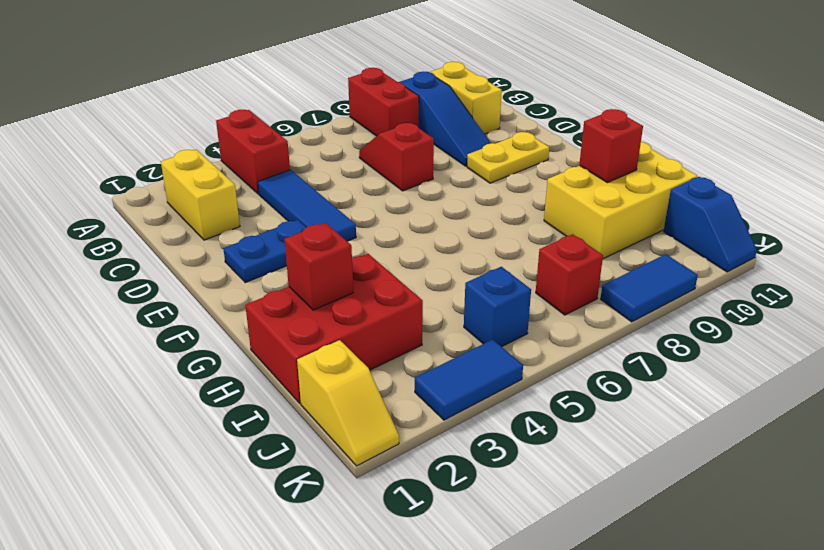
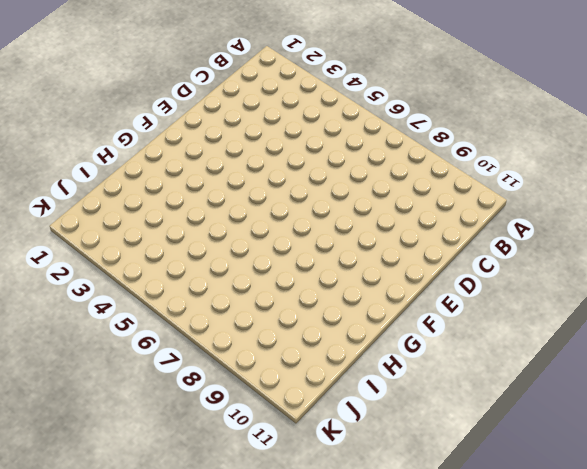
none -> red 1x2 brick [216,110,290,194]
none -> red 1x2 brick [348,68,419,136]
none -> yellow 1x2 brick [161,150,240,240]

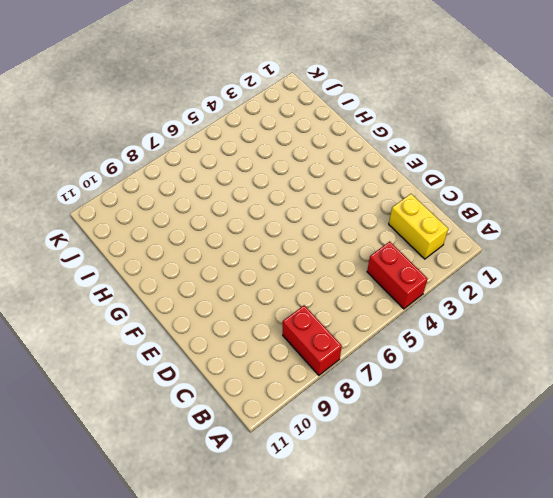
none -> blue 1x3 slope [400,72,491,166]
none -> yellow 1x2 brick [430,62,502,134]
none -> blue 1x3 tile [258,170,356,241]

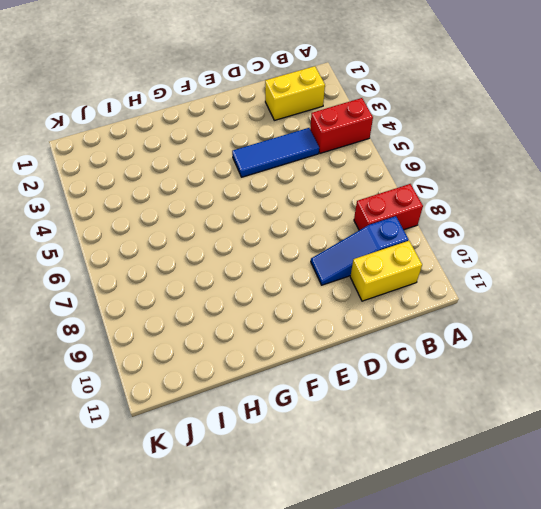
none -> red 1x2 slope [359,123,434,191]
none -> blue 1x2 plate [223,220,307,283]
none -> yellow 1x2 plate [467,132,549,183]

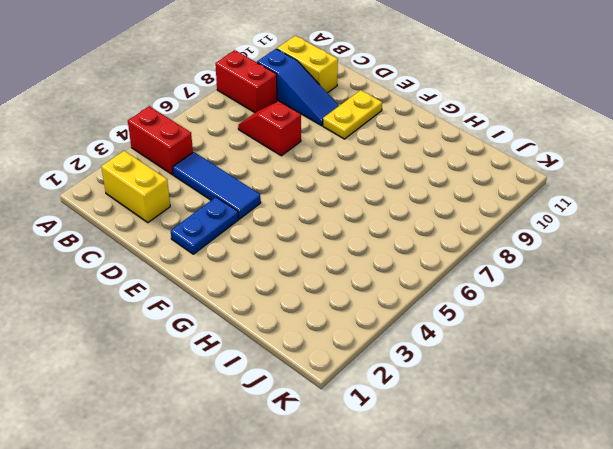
none -> red 2x3 brick [245,254,423,403]
none -> yellow 2x3 brick [544,142,698,259]
none -> yellow 1x2 slope [297,340,399,466]

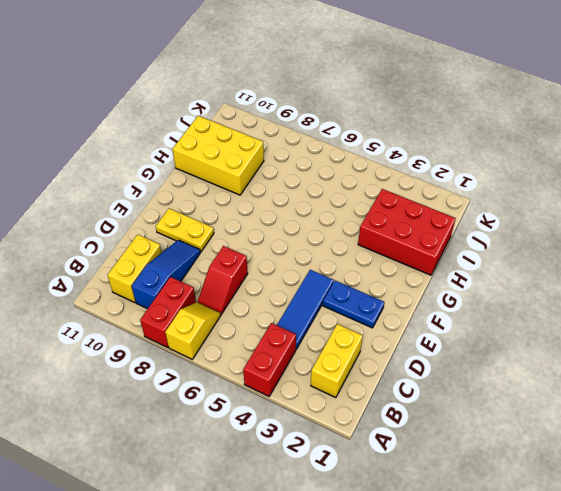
yellow 1x2 slope [165,302,221,359] -> yellow 1x2 slope moved to [297,340,399,466]
none -> blue 1x1 brick [464,267,531,347]
none -> red 1x1 brick [536,234,603,315]
none -> blue 1x2 slope [664,177,757,272]

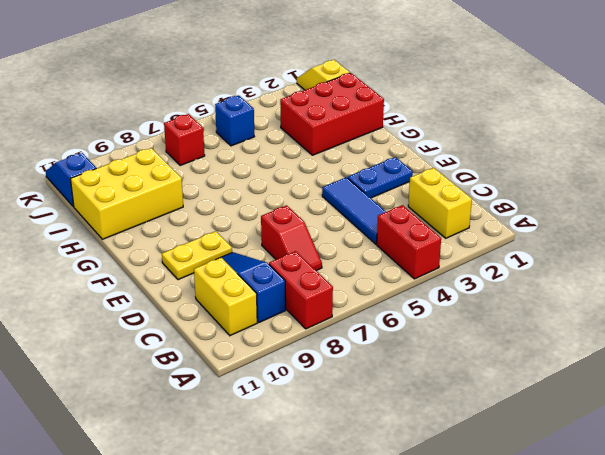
none -> blue 1x2 tile [415,339,523,420]
none -> blue 1x2 tile [601,254,698,322]
none -> red 1x1 brick [284,223,353,310]

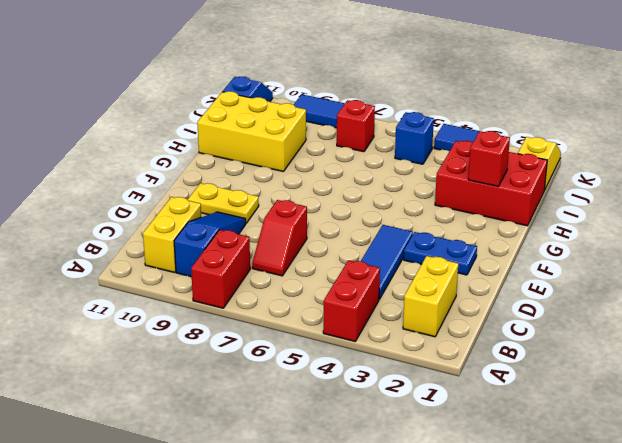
none -> red 1x1 brick [579,109,643,183]

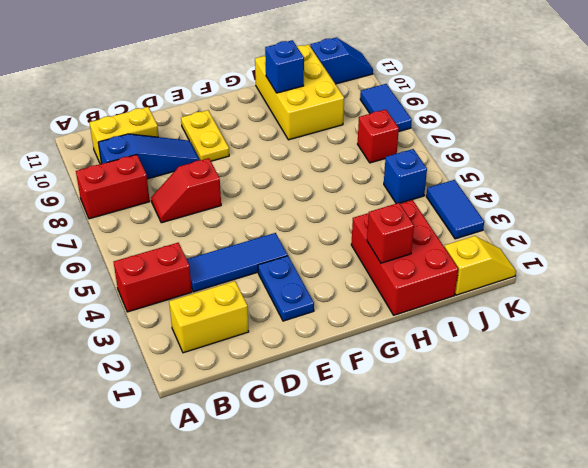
blue 1x1 brick [265,40,304,93] -> red 1x1 brick [579,109,643,183]

